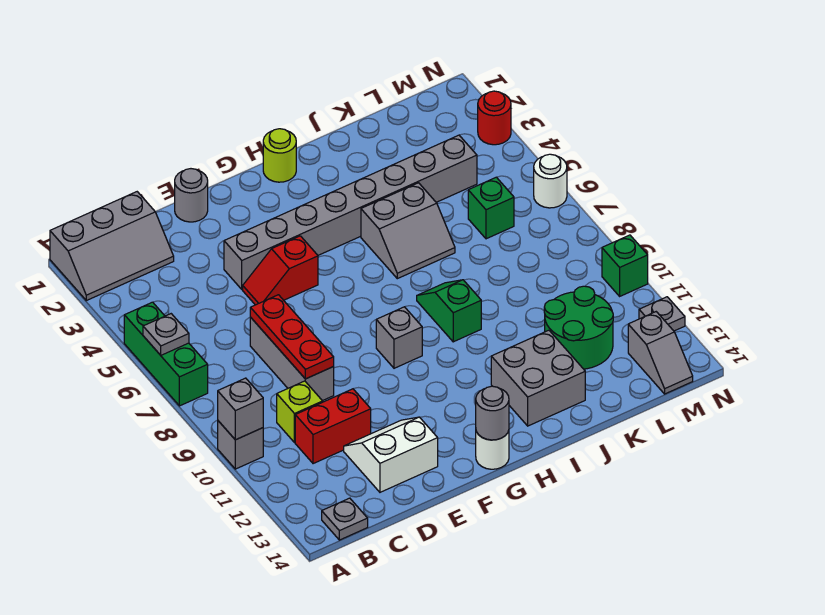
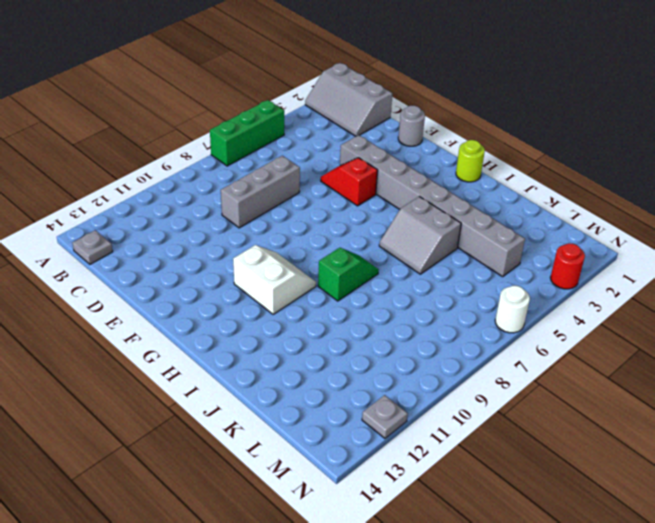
white 2x2 slope [233,245,316,314] -> white 2x2 slope moved to [344,417,438,492]
none -> grey 1x1 brick [218,421,263,469]
none -> lime 1x1 brick [277,381,323,443]
none -> red 1x2 brick [295,389,371,464]

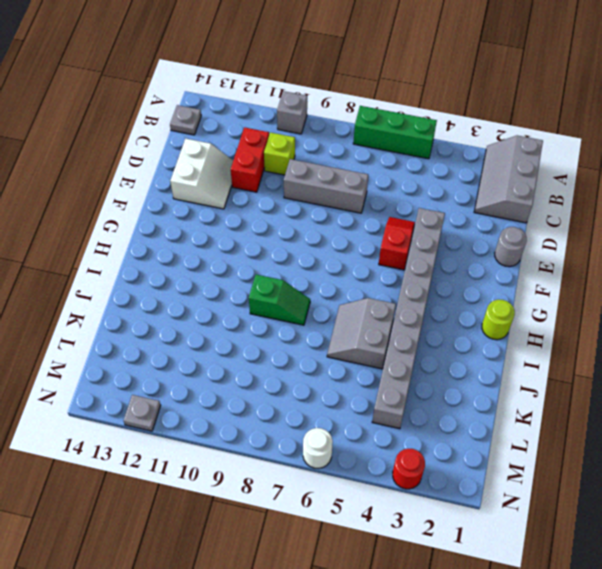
none -> grey 1x1 brick [376,307,422,368]
none -> white 1x1 round brick [476,430,509,469]
none -> grey 2x2 brick [491,330,585,426]

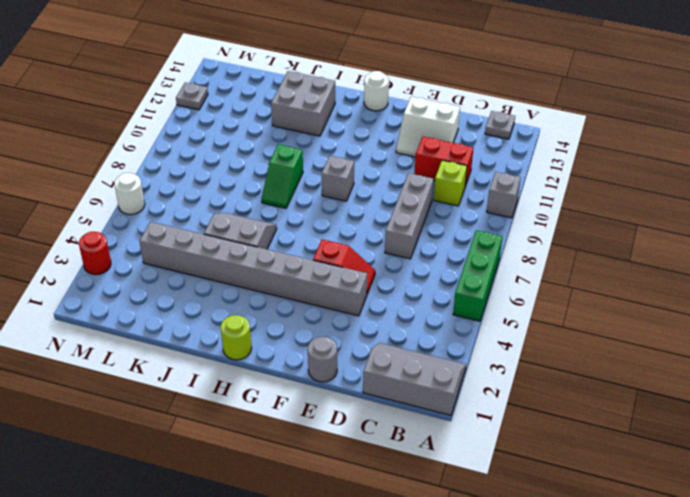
none -> green 2x2 round brick [544,286,613,369]
none -> green 1x1 brick [468,177,514,239]
none -> grey 1x2 slope [628,312,693,394]

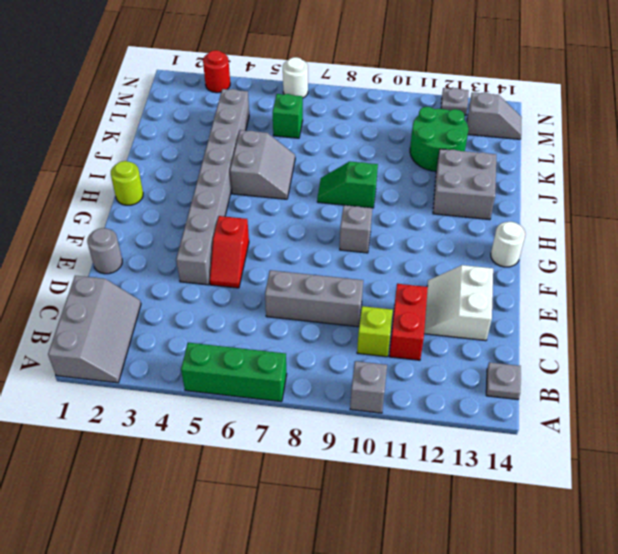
none -> green 1x1 brick [602,235,648,296]
none -> grey 1x1 plate [143,314,189,355]
none -> grey 1x1 brick [218,378,263,440]

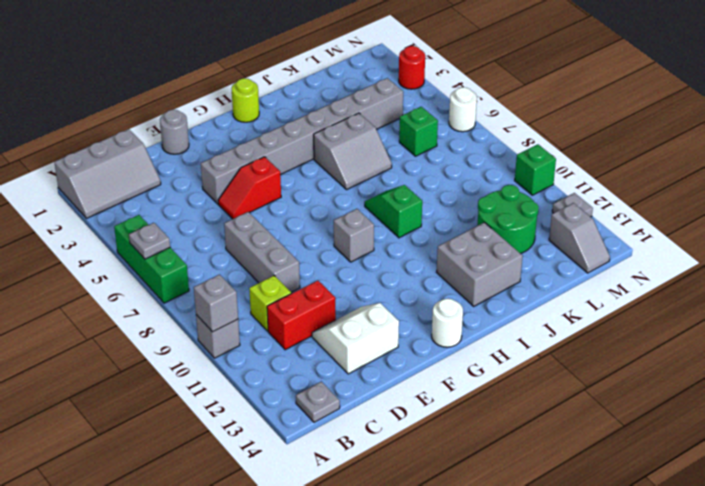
none -> red 1x3 plate [250,295,334,379]
none -> grey 1x1 round brick [476,386,509,440]

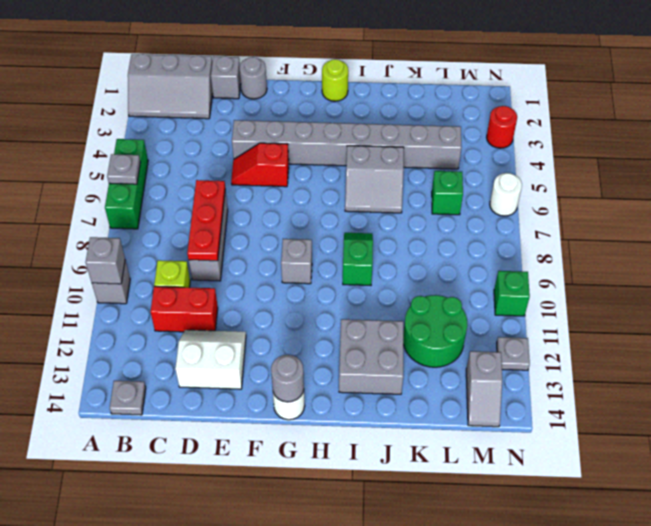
grey 1x1 brick [211,56,241,99] -> none

